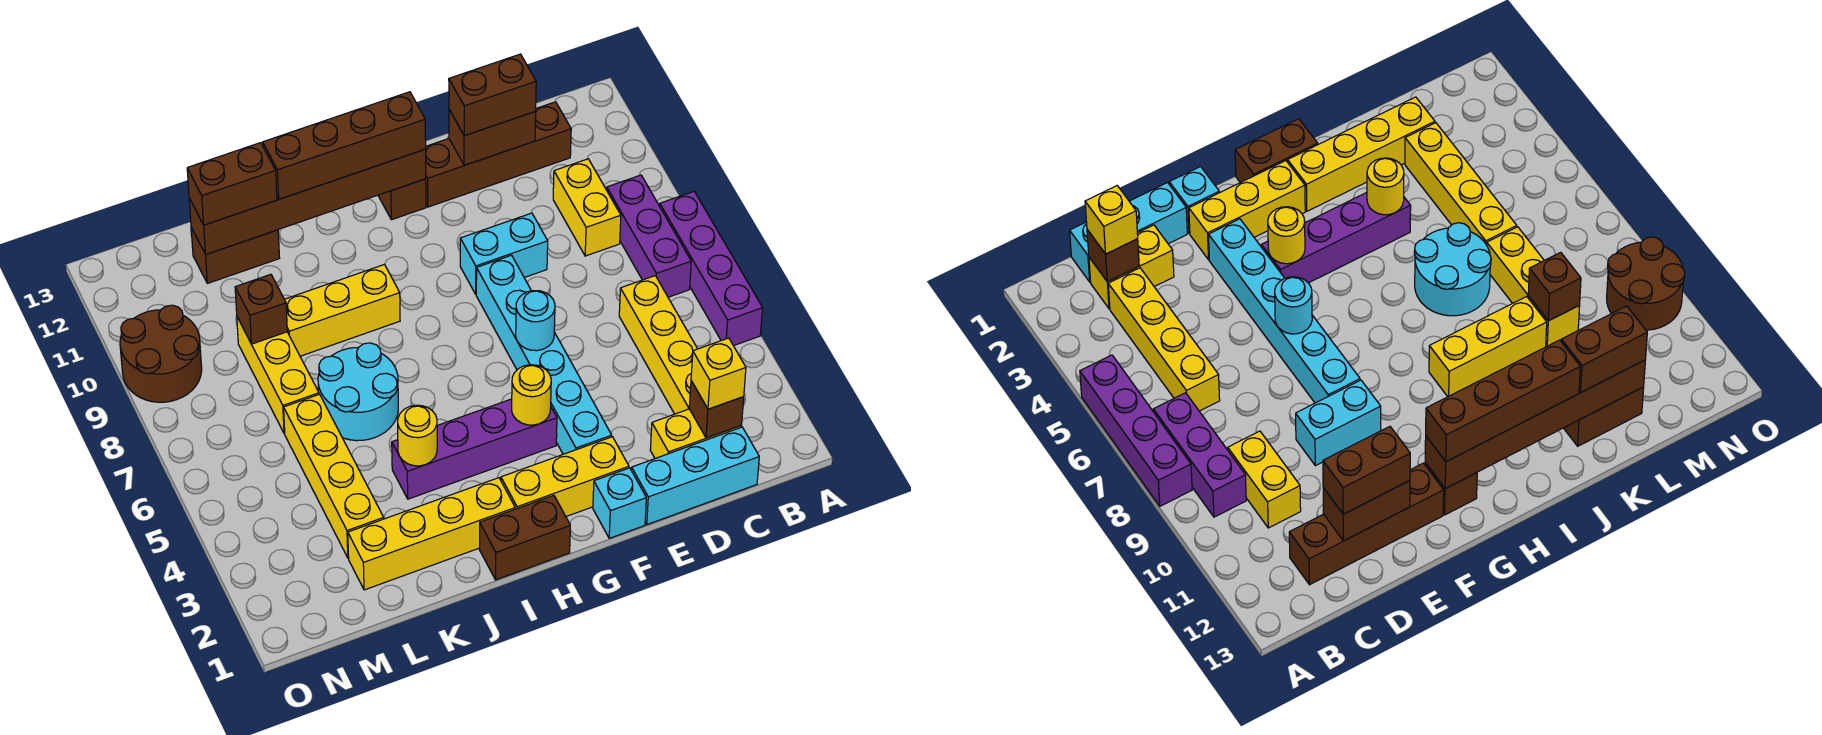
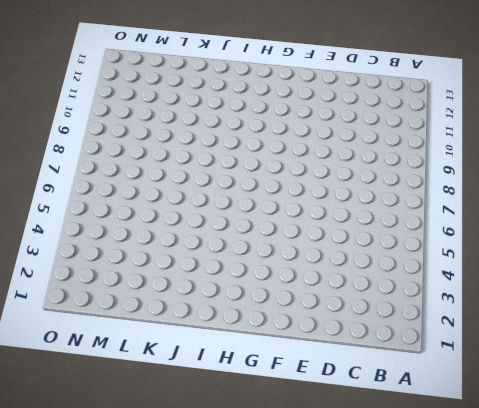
none -> purple 1x4 brick [660,192,763,346]
none -> purple 1x3 brick [607,175,691,297]
none -> cyan 1x3 brick [632,427,759,525]
none -> yellow 1x2 brick [650,409,741,458]

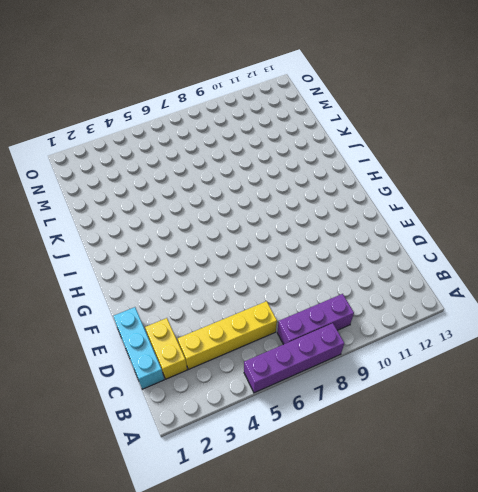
none -> yellow 1x2 brick [553,159,621,256]
none -> brown 1x4 brick [426,102,571,207]
none -> cyan 1x2 brick [460,213,548,294]
none -> cyan 1x1 brick [593,468,646,538]

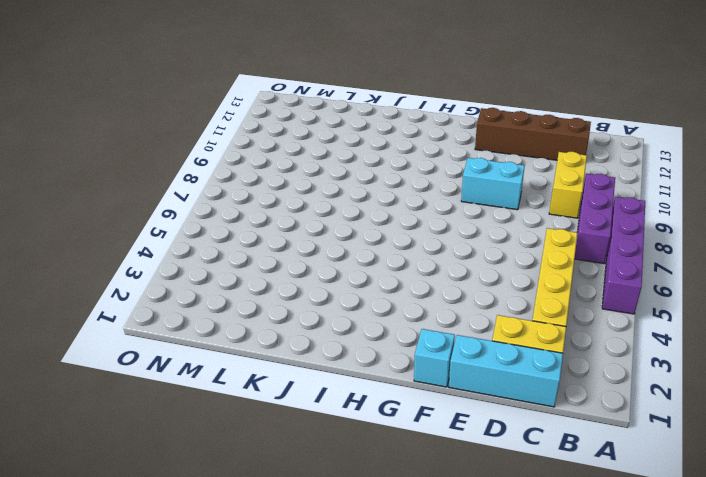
none -> yellow 1x3 brick [501,437,629,516]
none -> cyan 1x6 brick [476,255,612,454]
none -> purple 1x4 brick [392,399,557,499]
none -> brown 1x1 brick [378,179,426,220]

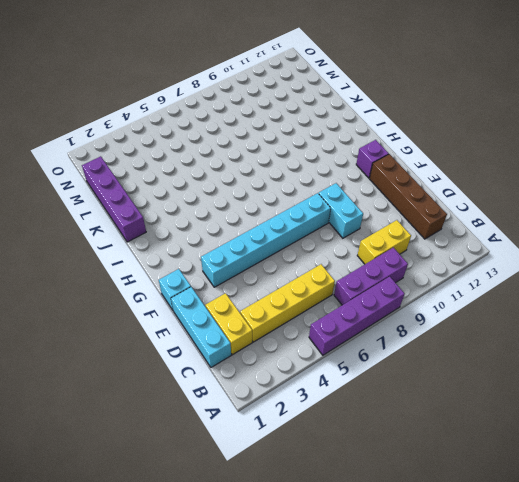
purple 1x1 brick [356,140,389,178] -> brown 1x1 brick [378,179,426,220]
purple 1x4 brick [82,156,146,242] -> purple 1x4 brick moved to [392,399,557,499]
none -> yellow 1x3 brick [501,437,629,516]
none -> brown 1x2 brick [479,495,570,580]
none -> yellow 1x4 brick [348,478,515,590]
none -> yellow 1x3 brick [284,264,400,356]

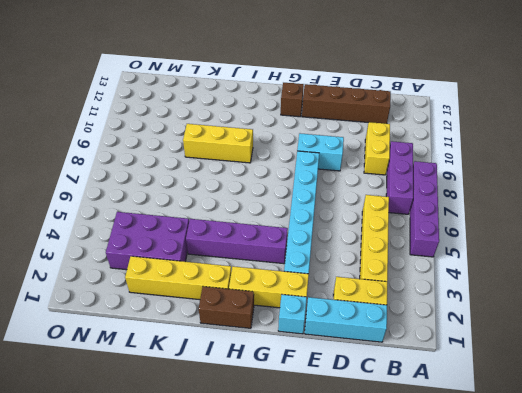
purple 2x3 brick [106,212,189,270] -> yellow 1x4 brick [284,394,384,558]
none -> cyan 2x2 round brick [318,343,398,441]
none -> brown 1x2 brick [191,228,280,283]
none -> yellow 1x3 brick [237,317,319,434]
none -> brown 2x2 round brick [120,305,202,402]

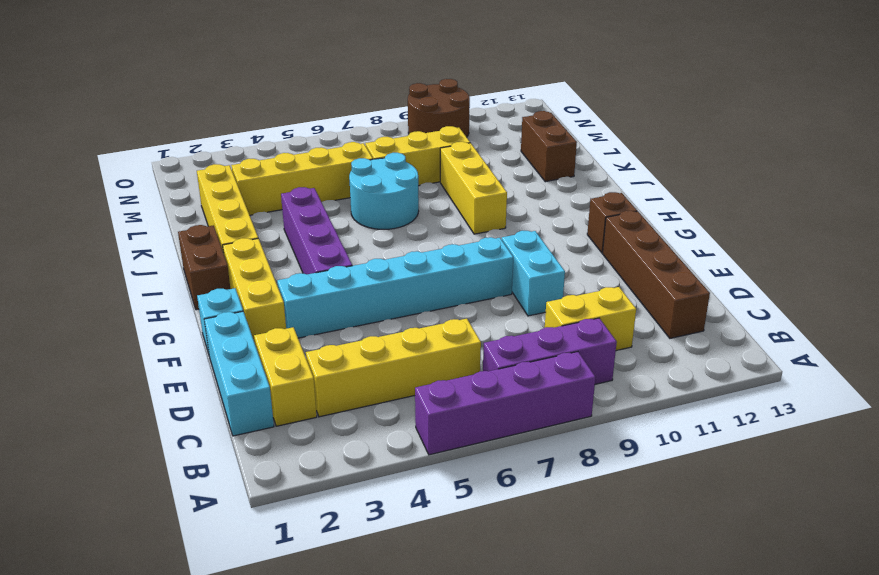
none -> brown 1x1 brick [689,381,744,438]
none -> brown 1x2 brick [449,110,536,165]
none -> cyan 1x1 round brick [516,291,555,351]
none -> yellow 1x1 round brick [512,365,551,425]

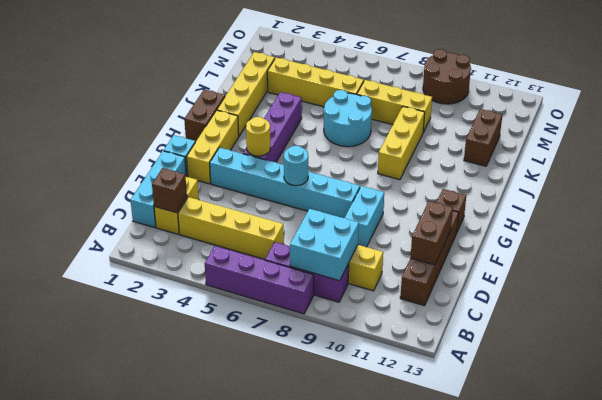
cyan 2x2 brick [290,209,359,281] -> none
none -> brown 1x6 brick [189,149,426,255]
none -> yellow 1x1 round brick [398,405,437,466]
none -> brown 1x1 brick [235,274,287,344]
none -> yellow 1x1 brick [691,338,746,409]

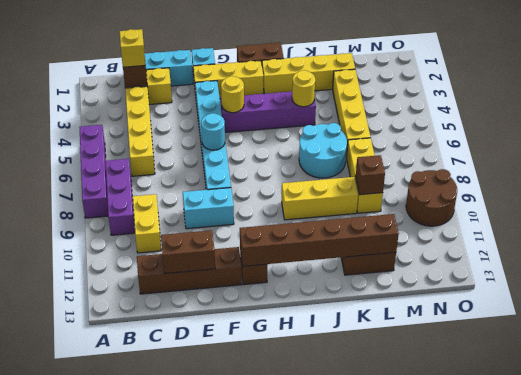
none -> brown 1x2 brick [449,54,536,136]
none -> brown 1x4 brick [263,92,426,199]
none -> brown 1x2 brick [187,143,277,225]

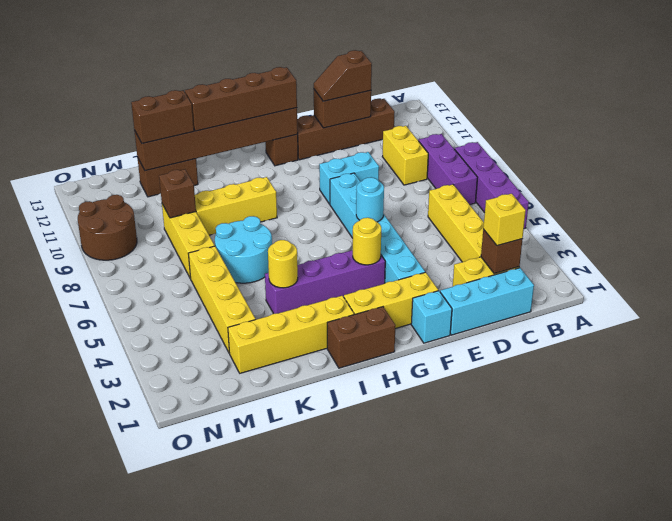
brown 1x2 slope [314,50,372,101] -> brown 1x2 brick [449,54,536,136]

